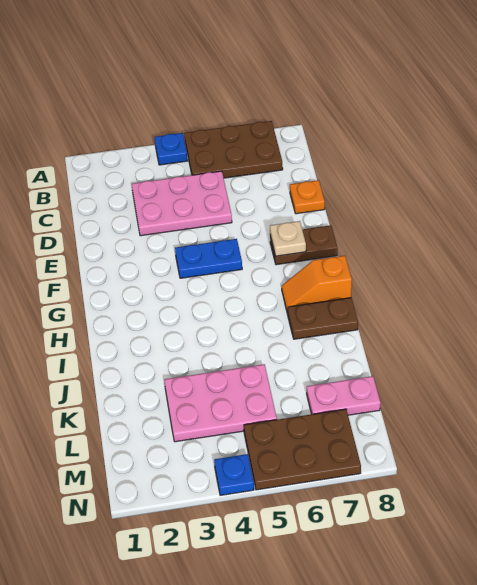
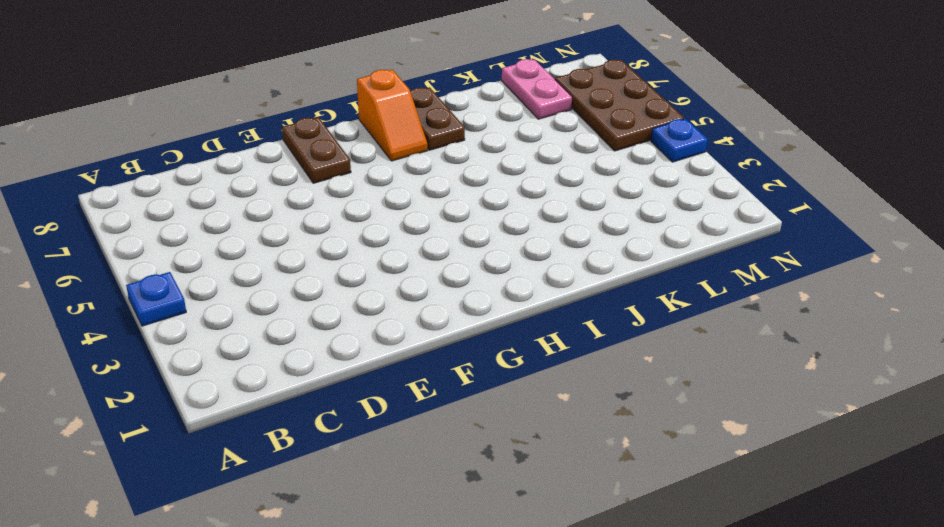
none -> brown 2x3 plate [184,121,283,178]
none -> pink 2x3 plate [132,171,232,236]
none -> orange 1x1 plate [290,180,325,214]

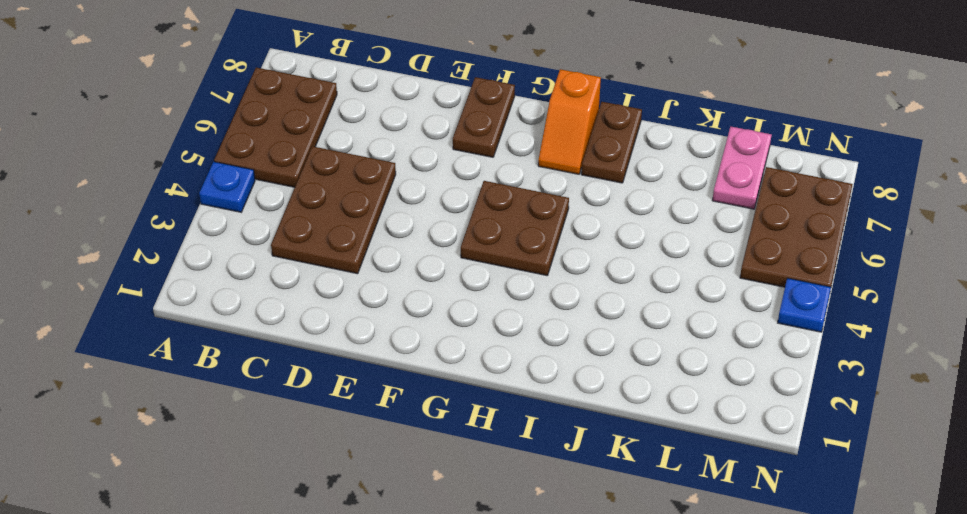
brown 2x3 plate [271,146,396,274] -> pink 2x3 plate [132,171,232,236]
brown 2x2 plate [461,181,569,276] -> none
none -> orange 1x1 plate [290,180,325,214]
none -> blue 1x2 plate [175,239,242,278]
none -> pink 2x3 plate [164,364,277,442]

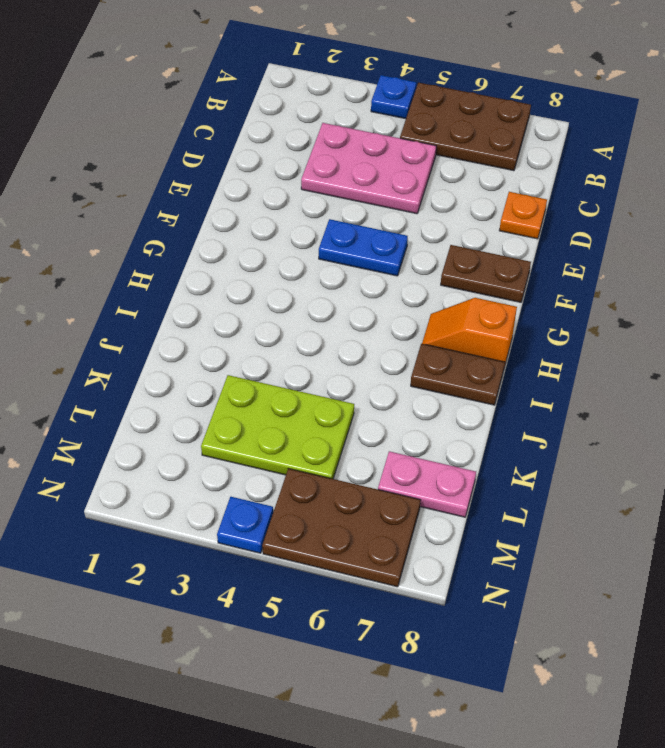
lime 2x3 plate [201,375,354,479] -> pink 2x3 plate [164,364,277,442]
none -> tan 1x1 plate [270,221,306,256]

